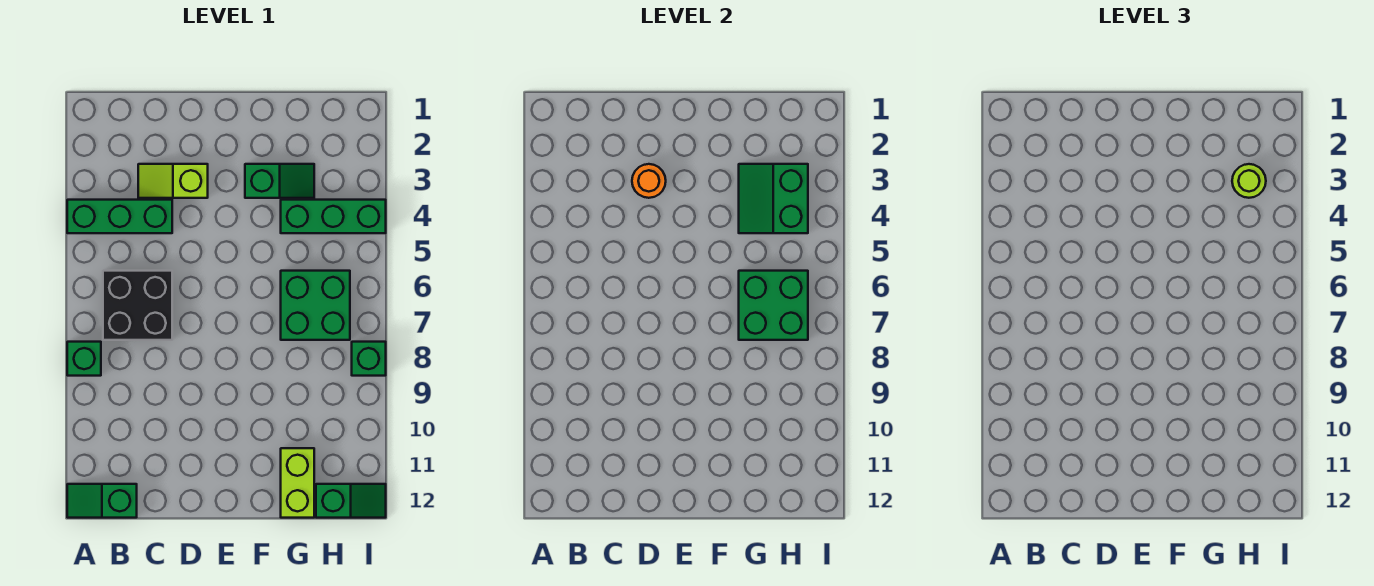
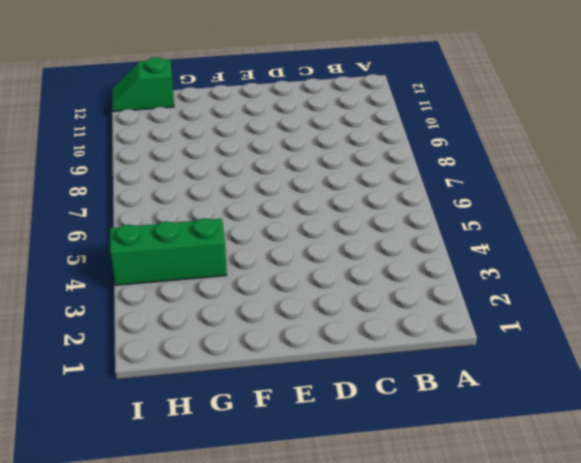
none -> green 1x3 brick [67,200,172,233]
none -> green 1x1 brick [67,342,101,376]
none -> green 1x2 slope [67,484,137,518]

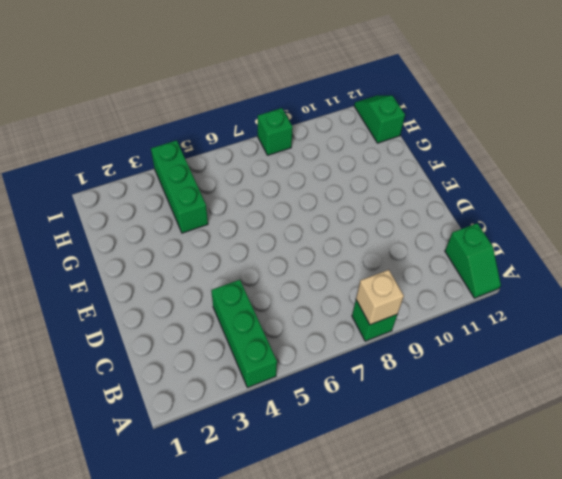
tan 1x1 brick [356,270,404,325] -> none
none -> black 2x2 brick [103,271,172,340]
none -> lime 1x2 slope [138,164,208,198]
none -> green 1x2 slope [245,164,314,198]

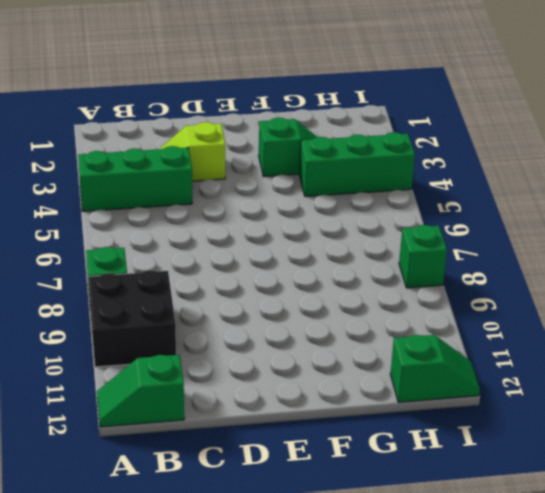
black 2x2 brick [88,270,176,367] -> black 2x2 brick moved to [103,271,172,340]
none -> green 2x2 brick [281,271,350,340]
none -> lime 1x2 brick [281,448,314,518]
none -> orange 1x1 round brick [632,164,666,198]

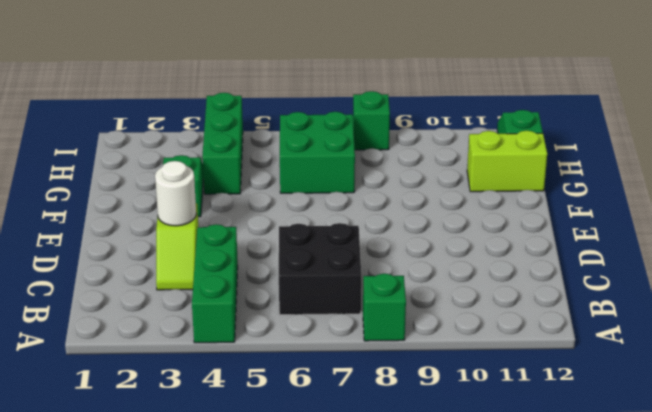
white 1x1 round brick [155,161,196,226] -> orange 1x1 round brick [632,164,666,198]
none -> green 1x2 slope [67,484,137,518]
none -> green 2x2 slope [739,164,808,233]
none -> green 2x2 brick [739,271,808,340]

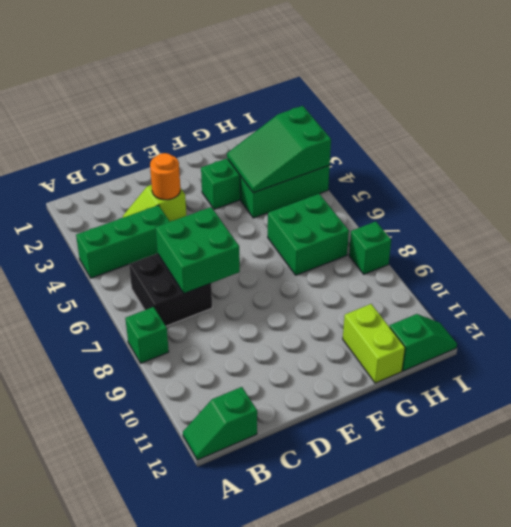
green 2x2 brick [156,207,240,294] -> green 2x2 brick moved to [739,271,808,340]
green 2x3 slope [227,106,331,193] -> green 2x2 slope [739,164,808,233]
none -> lime 1x1 round brick [1232,164,1266,198]

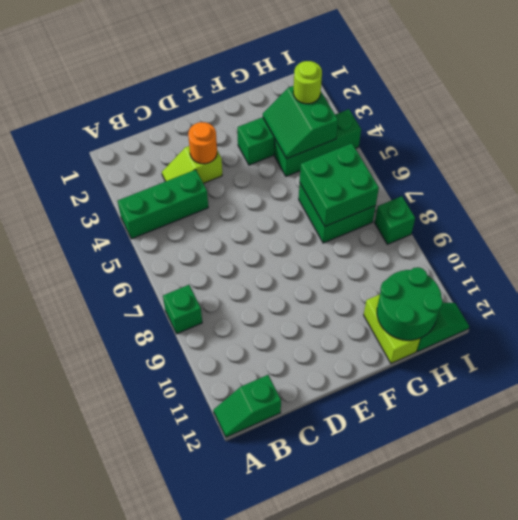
green 2x2 round brick [377,267,443,340] -> none
none -> black 2x2 brick [103,271,172,340]

